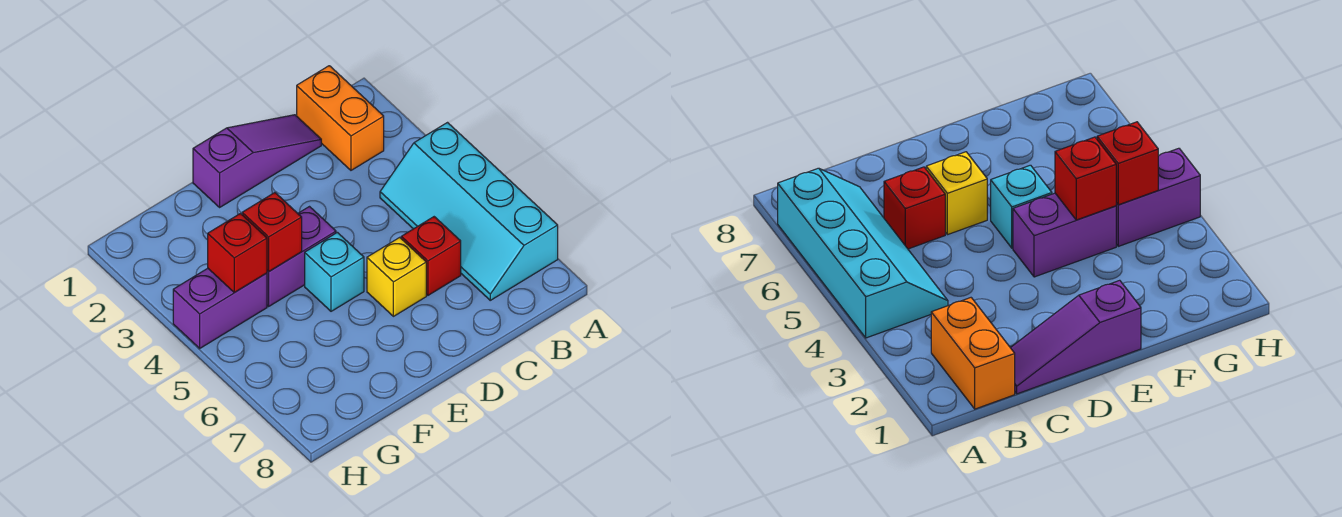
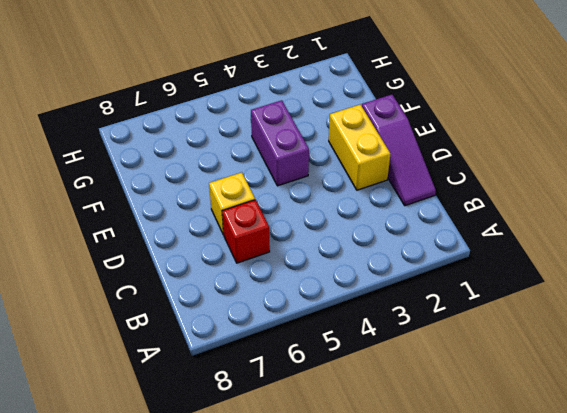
yellow 1x2 brick [329,104,390,190] -> none
none -> cyan 2x4 slope [380,123,558,300]
none -> orange 1x2 brick [297,66,384,170]

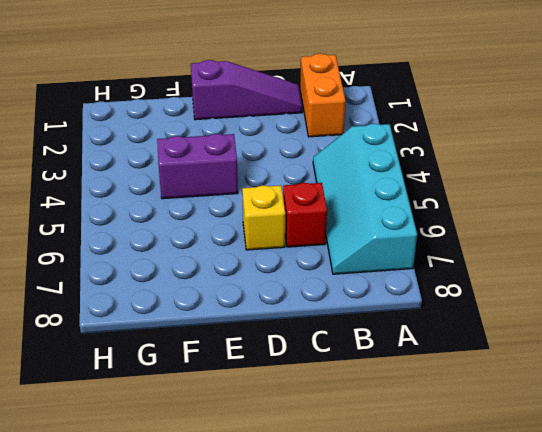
none -> cyan 1x1 brick [305,232,364,311]
none -> purple 1x2 brick [173,268,267,348]

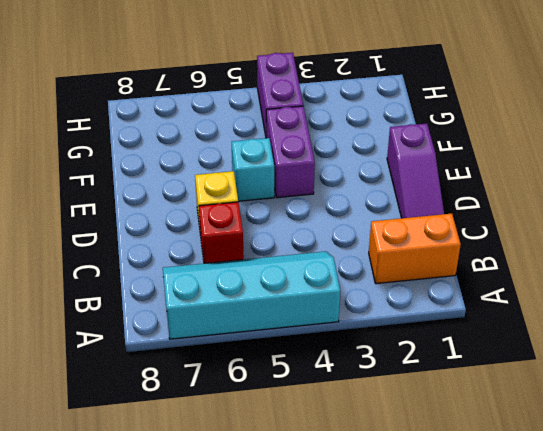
none -> red 1x1 brick [242,193,302,272]
none -> red 1x1 brick [208,214,267,293]

